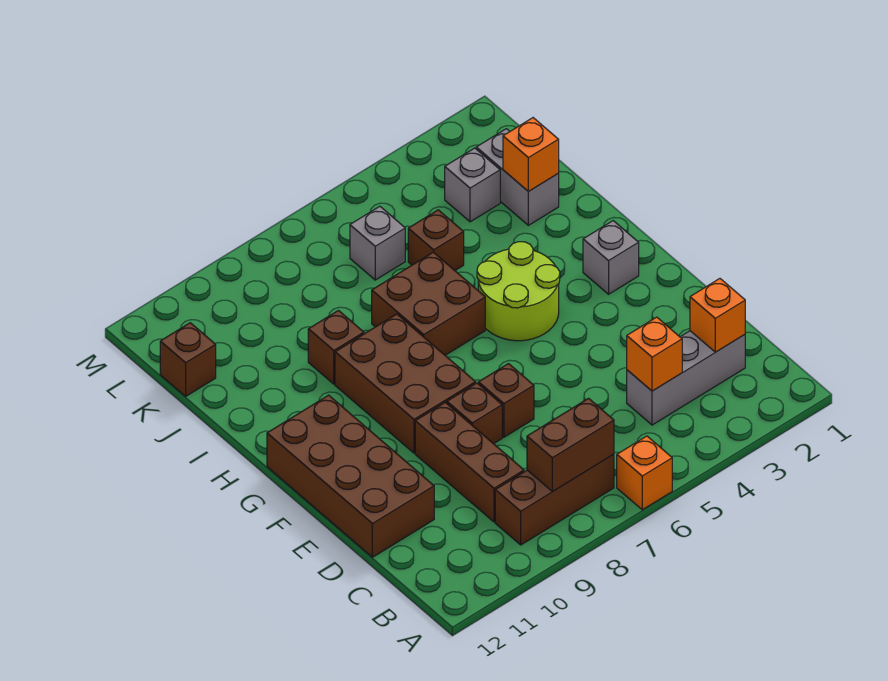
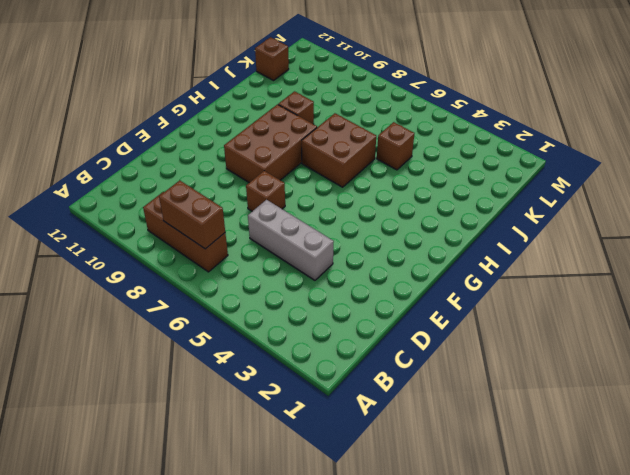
grey 1x3 brick [248,200,334,280] -> grey 1x3 brick moved to [627,331,745,425]
none -> orange 1x1 brick [617,436,672,510]
none -> brown 1x3 brick [415,402,524,522]
none -> brown 2x4 brick [267,395,434,557]

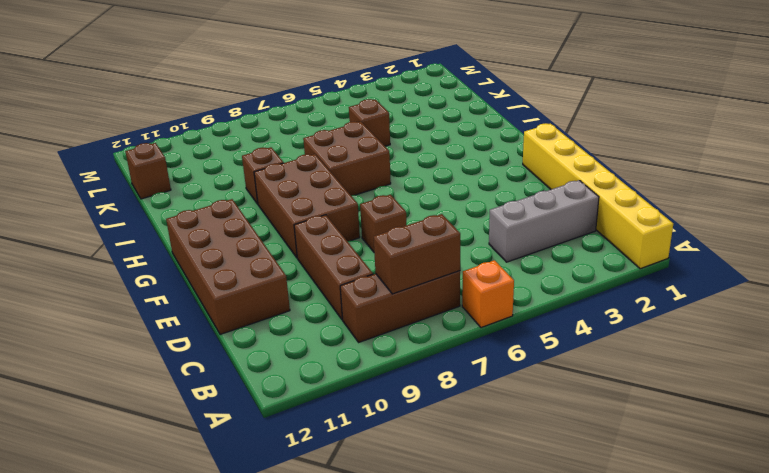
yellow 1x6 brick [523,123,673,269] -> none
none -> brown 1x1 brick [447,383,502,444]
none -> grey 1x1 brick [583,221,639,294]
none -> lime 2x2 round brick [477,242,560,341]

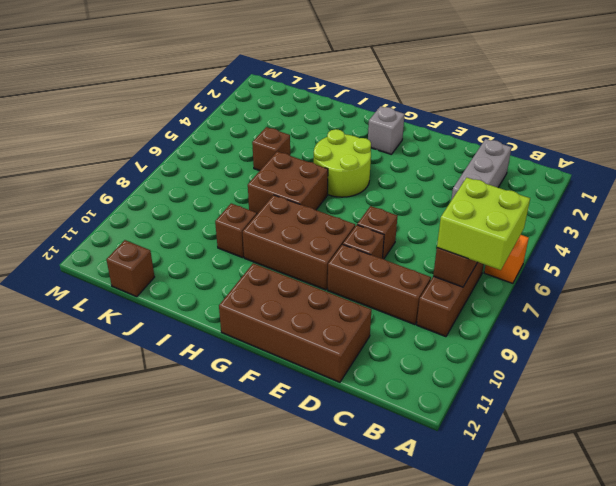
lime 2x2 brick [437,178,530,270] -> none
none -> grey 1x2 brick [476,129,559,225]
none -> grey 1x1 brick [445,148,500,222]
none -> grey 1x1 brick [350,206,405,280]

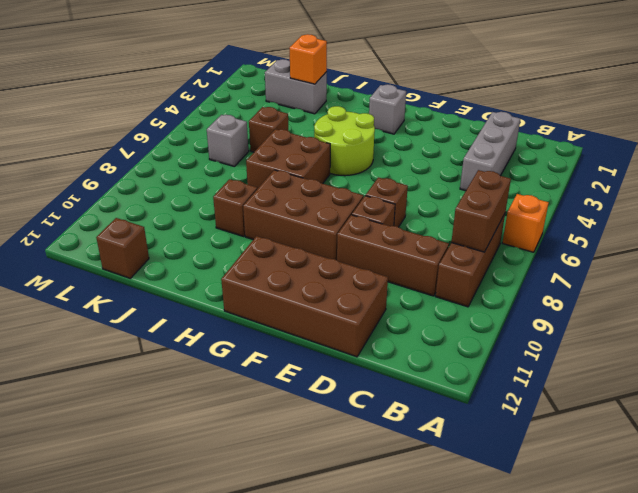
none -> grey 1x1 brick [445,148,500,222]
none -> orange 1x1 brick [690,279,745,352]
none -> orange 1x1 brick [627,317,682,391]

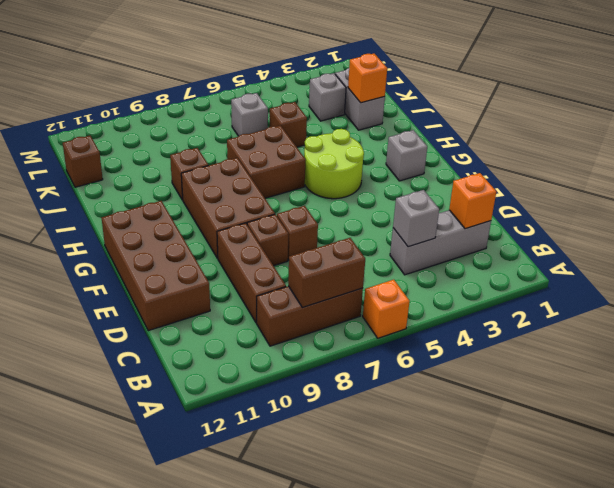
grey 1x1 brick [393,190,439,247] -> orange 1x1 brick [627,317,682,391]

